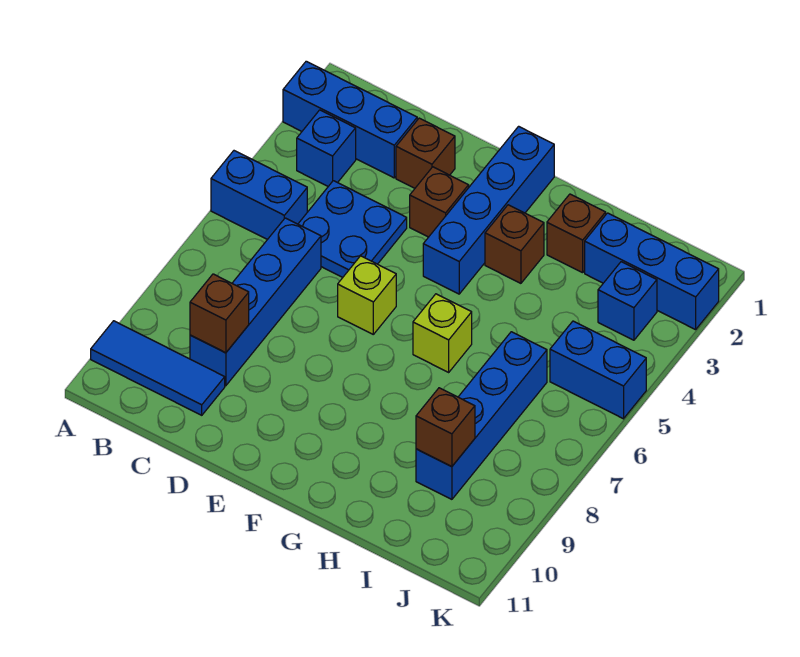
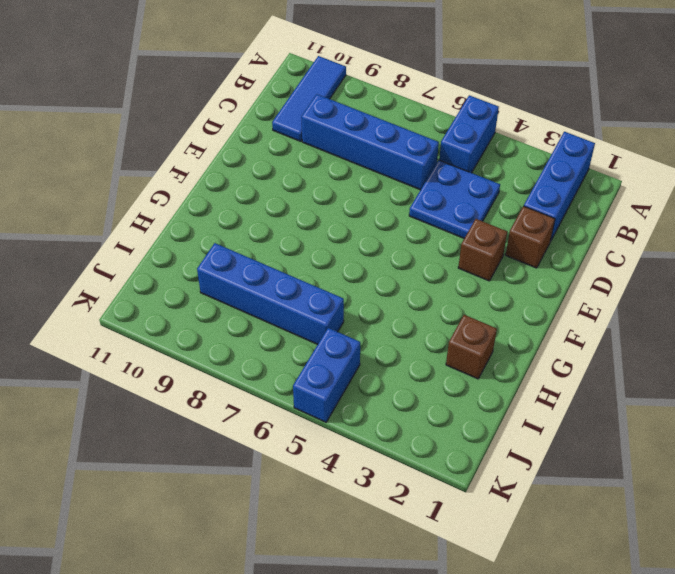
none -> blue 1x1 brick [297,110,356,186]
none -> lime 1x1 brick [338,256,396,334]
none -> blue 1x4 brick [423,126,554,294]

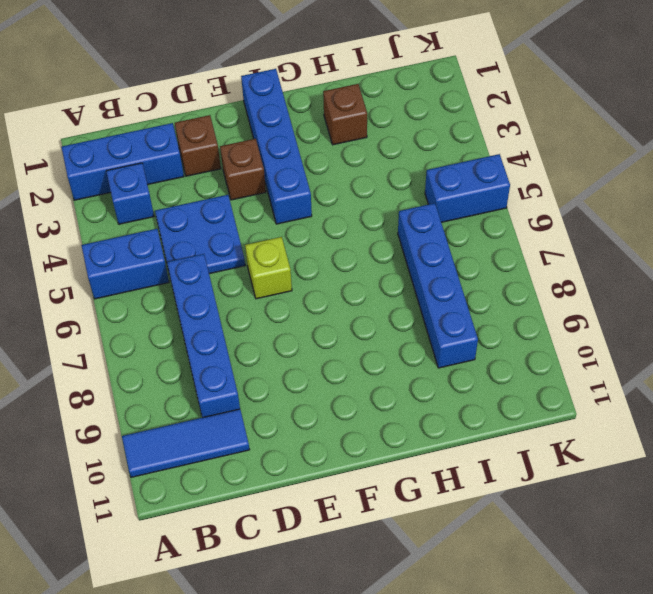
none -> brown 1x1 brick [485,205,544,283]
none -> lime 1x1 brick [413,294,472,372]
none -> blue 1x3 brick [585,213,719,330]

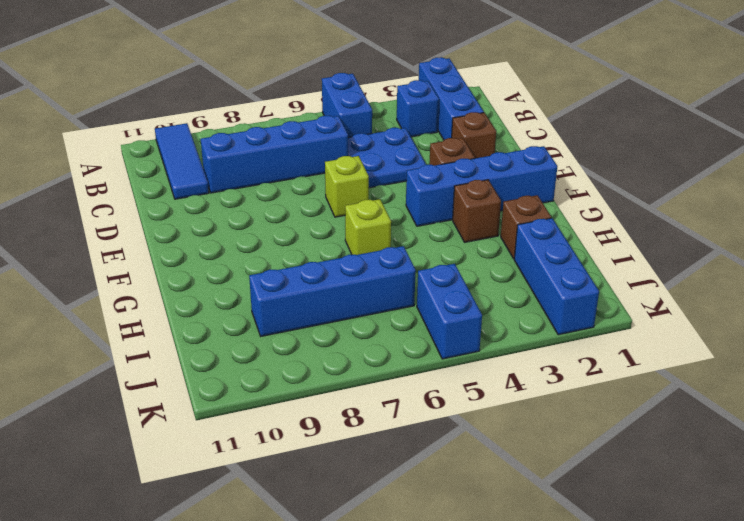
none -> blue 1x1 brick [598,262,657,340]
none -> brown 1x1 brick [190,274,249,353]
none -> brown 1x1 brick [416,388,475,467]

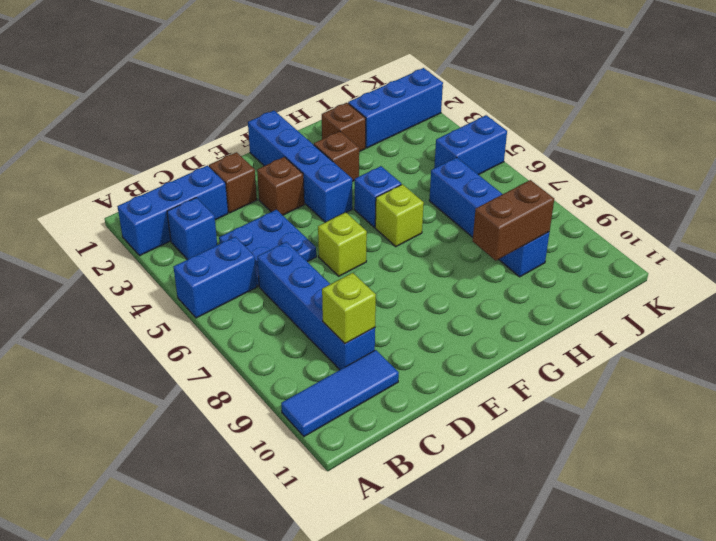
lime 1x1 brick [322,273,376,344] -> brown 1x1 brick [190,274,249,353]
blue 1x1 brick [354,166,401,227] -> blue 1x1 brick moved to [598,262,657,340]
brown 1x2 brick [473,180,554,261] -> brown 1x1 brick [416,388,475,467]

